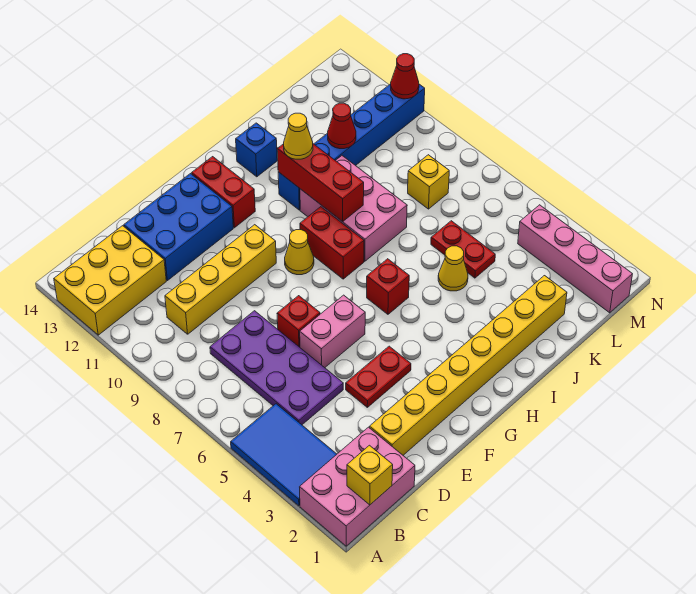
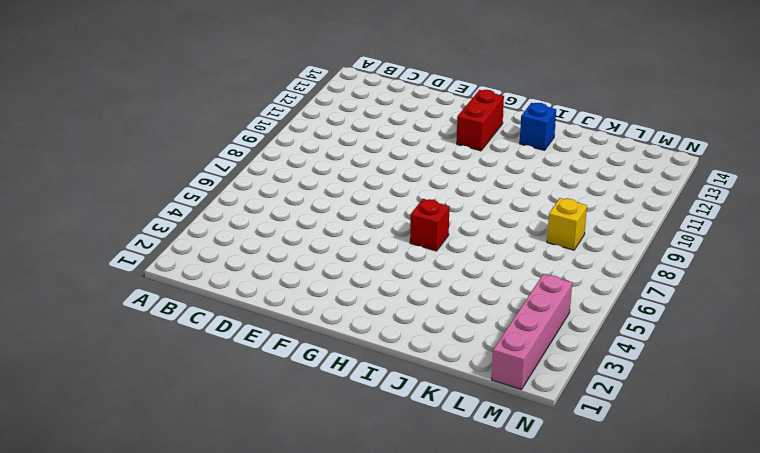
none -> pink 2x3 brick [300,427,415,546]
none -> blue 2x3 tile [231,404,337,506]
none -> yellow 2x3 brick [54,226,166,335]

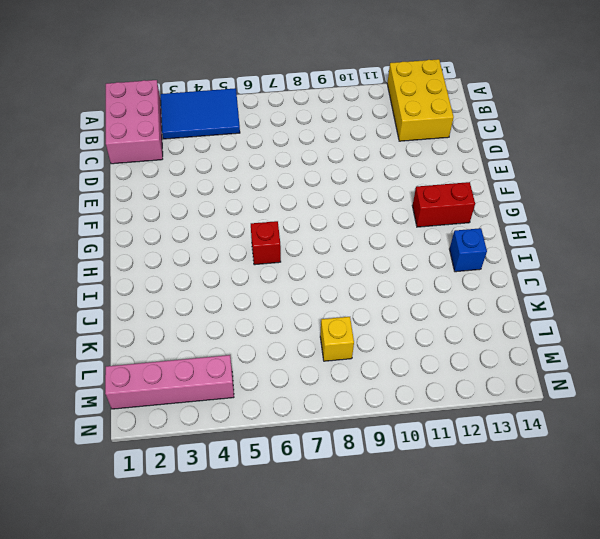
none -> purple 2x4 plate [210,311,343,425]
none -> yellow 1x4 brick [165,225,276,334]
none -> yellow 1x8 brick [370,276,567,455]

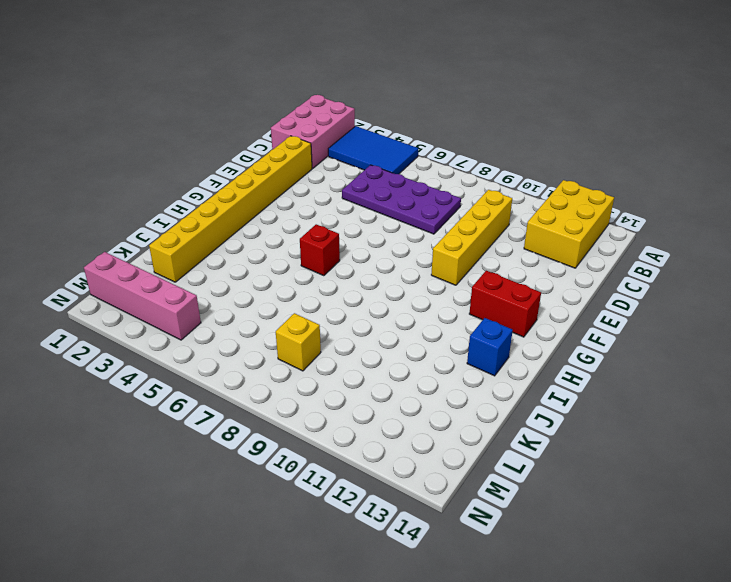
none -> blue 2x3 brick [124,174,233,281]
none -> red 1x2 plate [346,346,411,407]
none -> pink 1x2 brick [300,295,365,368]

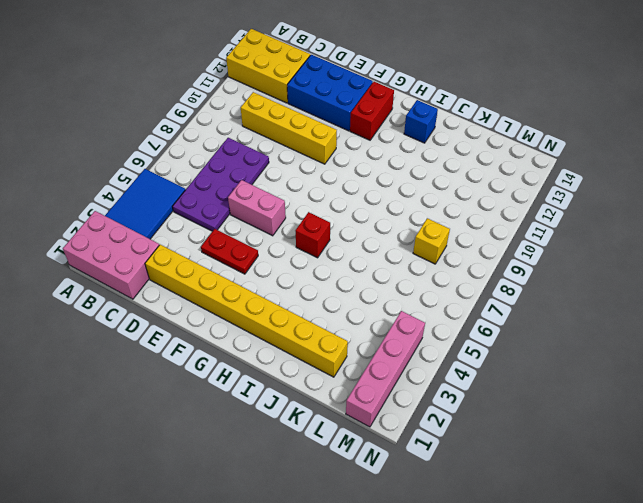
none -> red 1x1 brick [277,296,320,347]
none -> yellow 1x1 cone [285,230,314,275]
none -> red 1x2 brick [300,207,364,279]

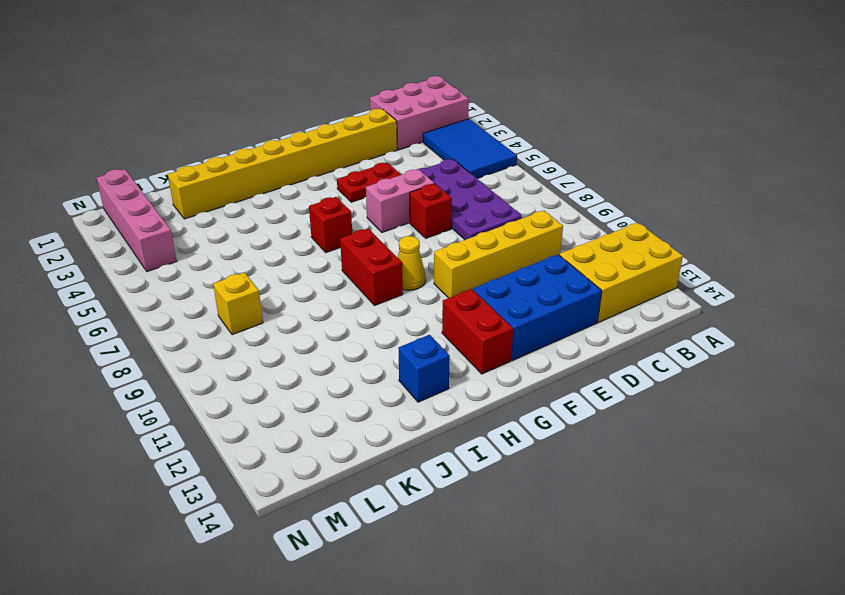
none -> pink 2x3 brick [300,156,407,261]
none -> blue 1x6 brick [278,84,425,210]
none -> yellow 1x1 cone [438,246,468,291]

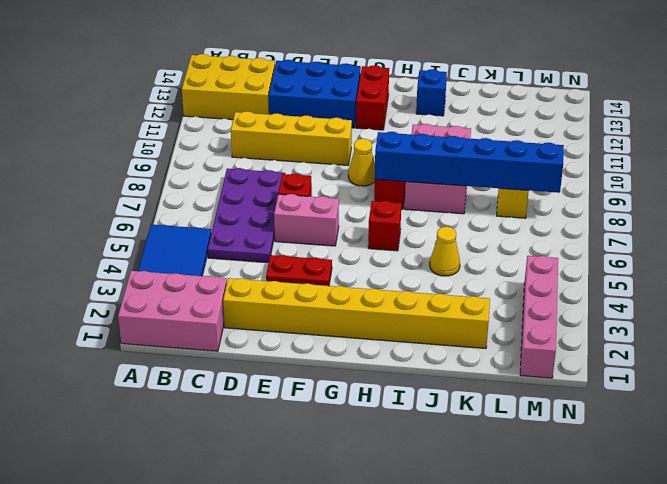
blue 1x6 brick [375,132,564,193] -> blue 1x6 brick moved to [278,84,425,210]
none -> red 1x2 plate [431,221,495,278]
none -> yellow 1x1 brick [347,445,393,505]
none -> red 1x3 brick [277,144,364,222]

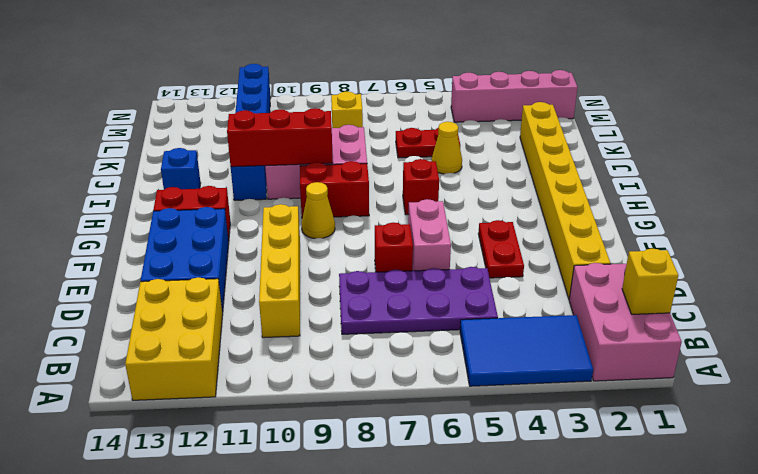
none -> red 1x1 cone [328,103,356,149]
none -> red 1x1 cone [391,54,419,99]
none -> yellow 1x1 cone [284,113,313,159]

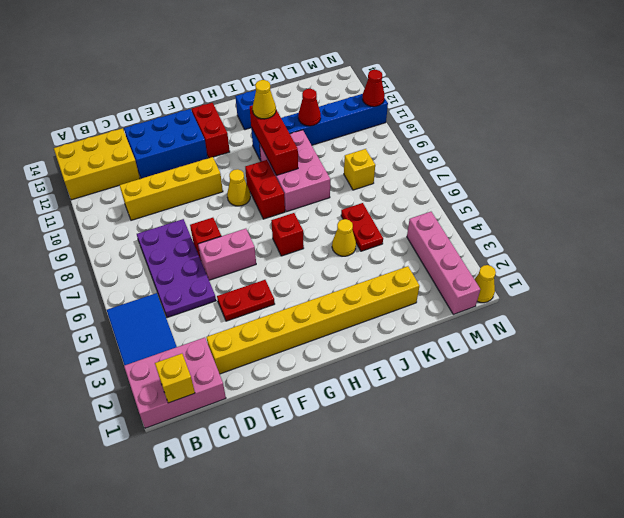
yellow 1x1 cone [474,265,496,303] -> none

